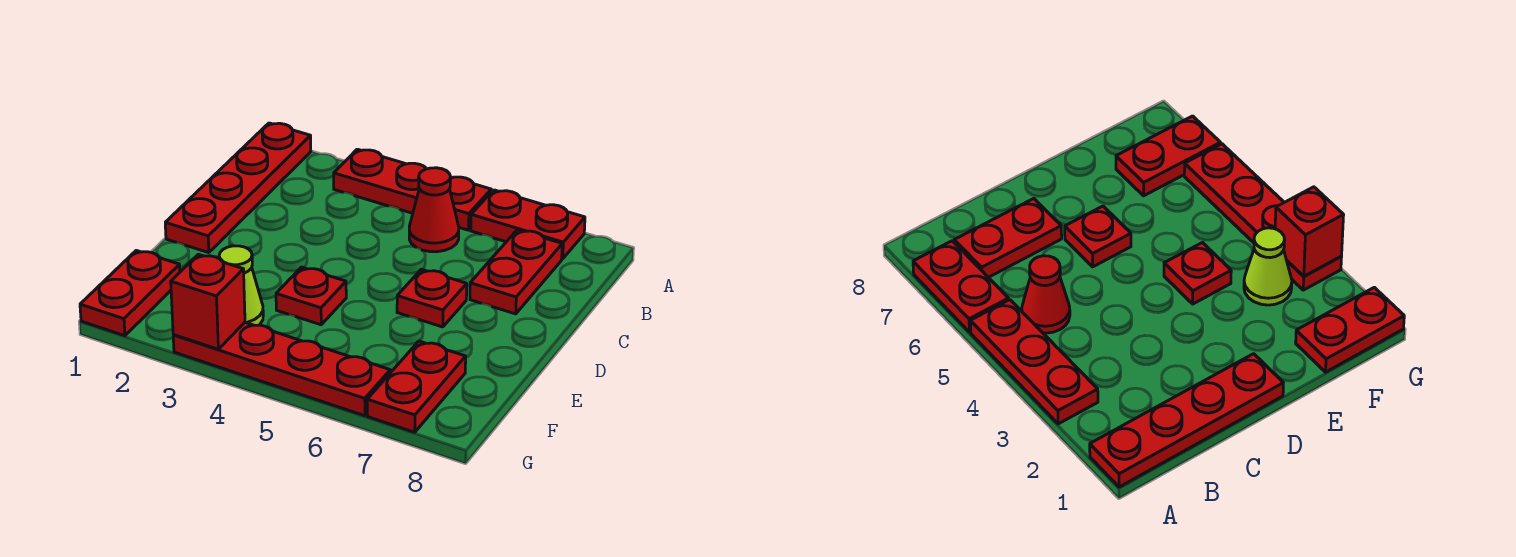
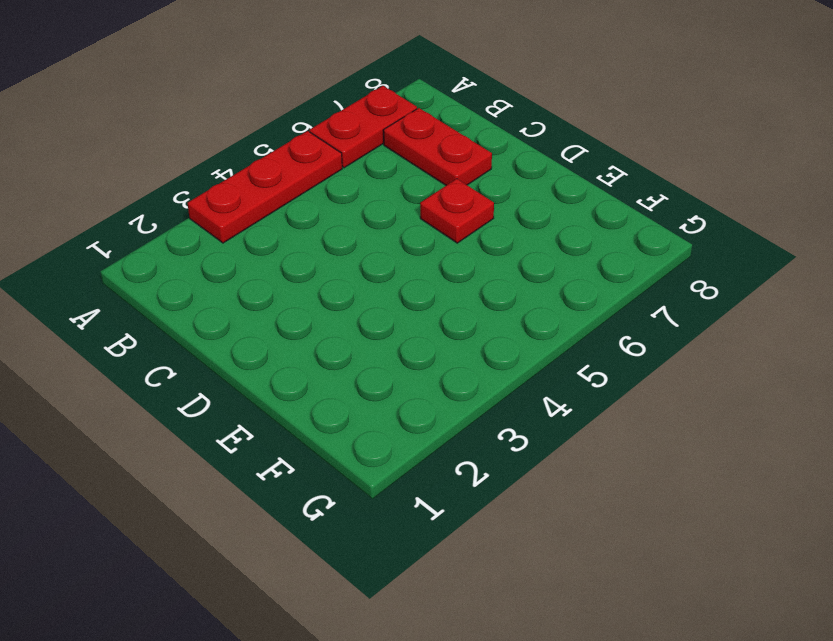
none -> red 1x4 plate [165,123,311,253]
none -> red 1x1 cone [409,168,459,252]
none -> red 1x1 plate [276,267,346,325]

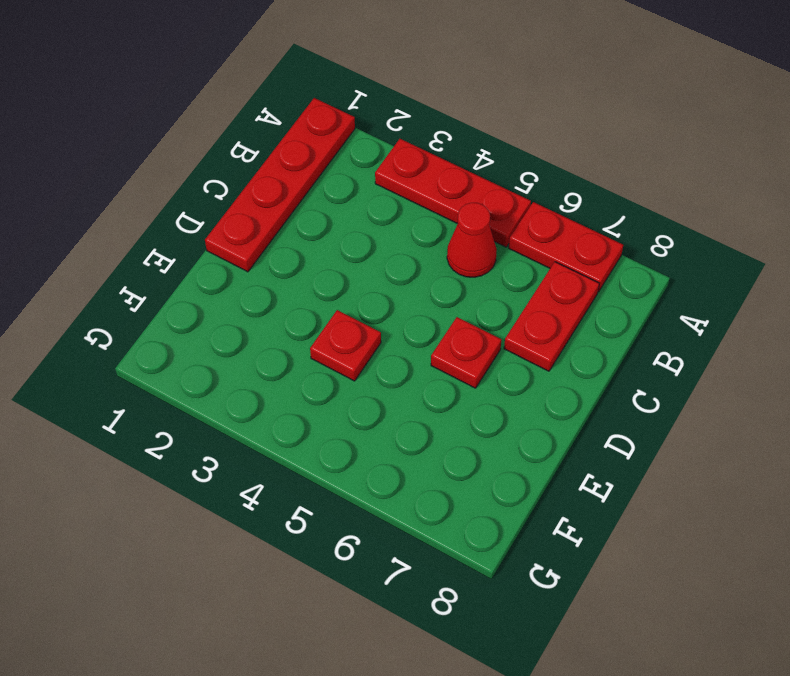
none -> red 1x2 plate [80,250,180,336]
none -> lime 1x1 cone [219,246,263,325]
none -> red 1x2 plate [367,341,466,432]

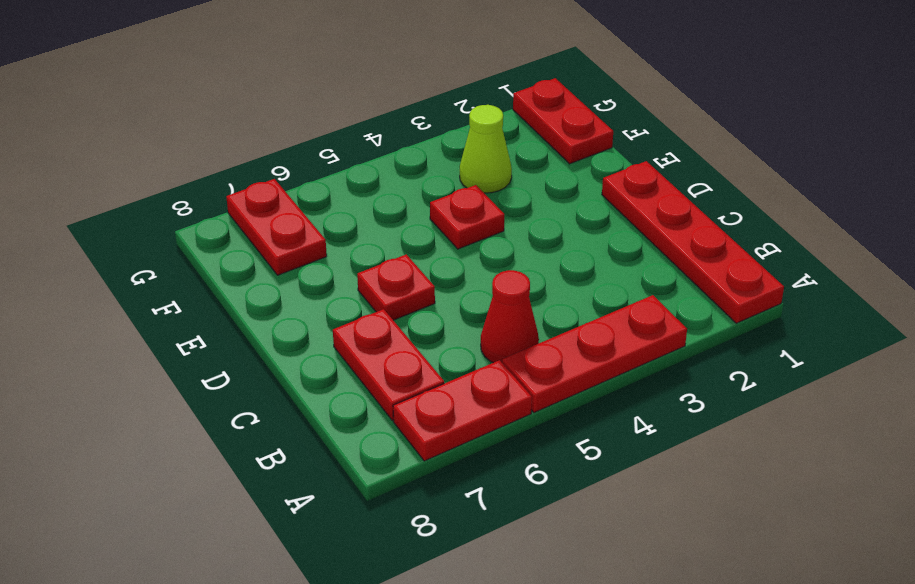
none -> red 1x4 plate [173,322,390,416]
none -> red 1x1 brick [171,254,245,349]

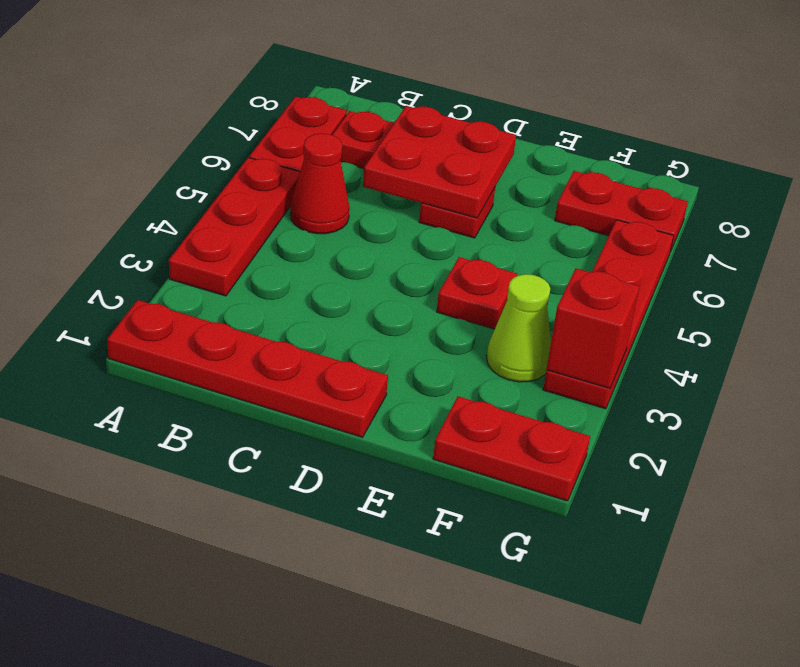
red 2x2 plate [363,106,516,218] -> none

